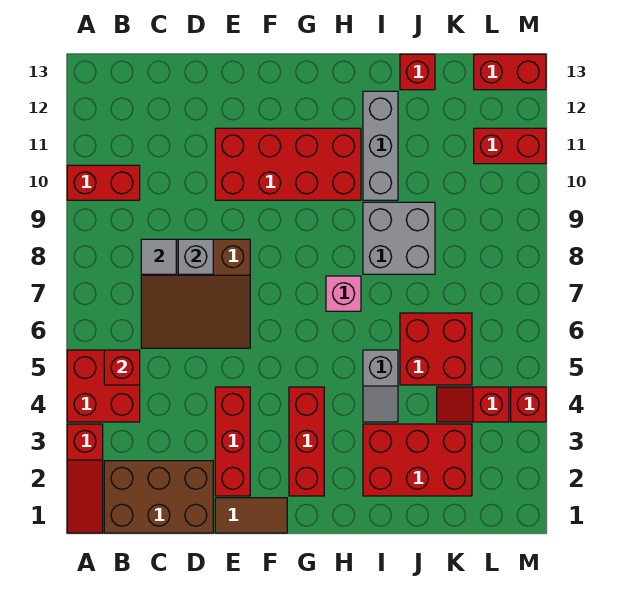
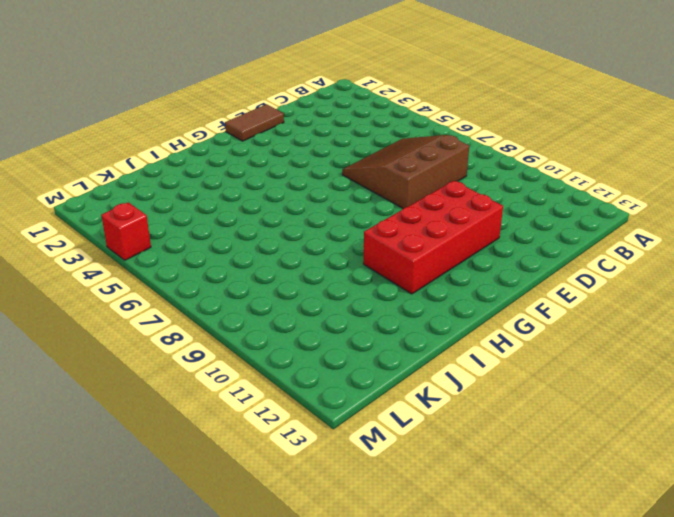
none -> red 1x3 slope [67,424,103,533]
none -> red 2x2 brick [67,350,140,422]
none -> red 1x2 brick [67,165,140,200]

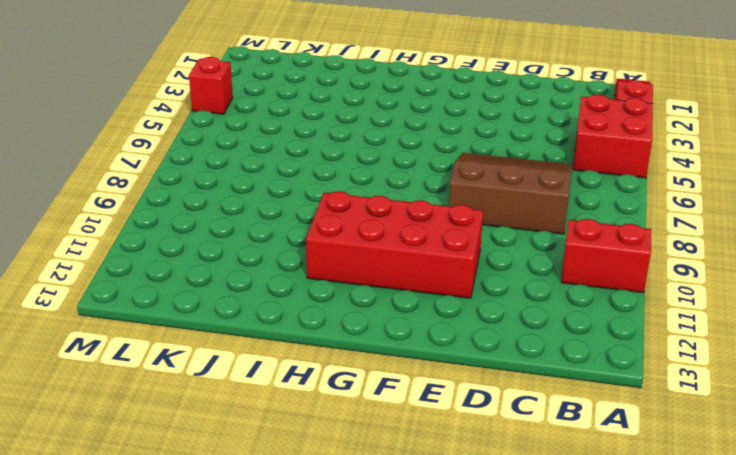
none -> brown 2x3 brick [104,461,213,533]
none -> brown 1x2 tile [215,498,287,533]
none -> red 1x3 brick [215,387,250,496]

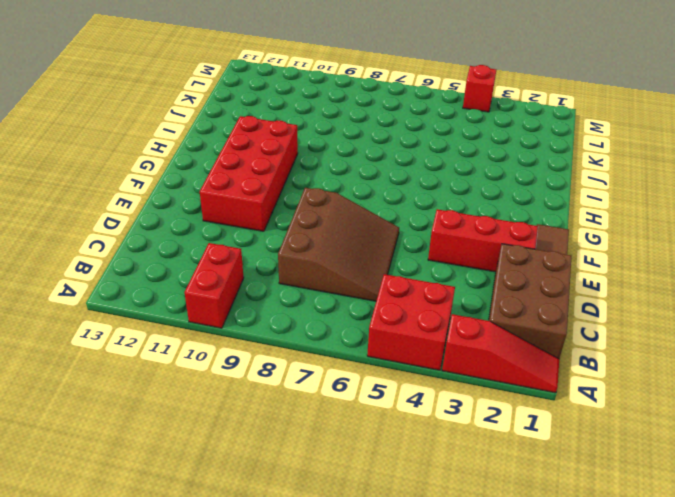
none -> red 1x3 brick [289,387,324,496]
none -> pink 1x1 brick [326,276,361,311]
none -> red 2x3 brick [363,424,472,496]

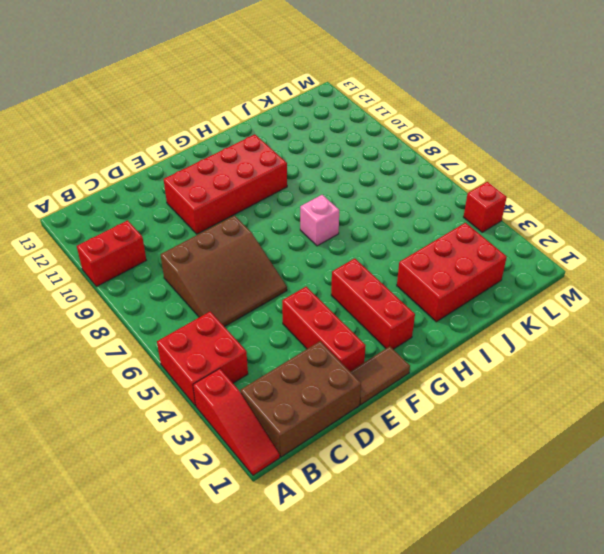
none -> grey 1x2 slope [363,350,398,422]
none -> grey 2x2 brick [363,202,435,274]
none -> grey 1x3 brick [363,91,398,200]

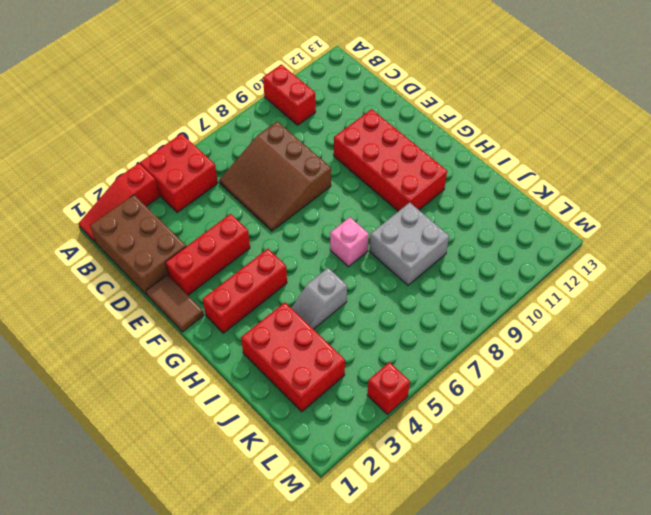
none -> grey 1x3 brick [363,91,398,200]
none -> red 2x2 brick [400,313,472,385]
none -> red 1x1 brick [400,54,435,90]

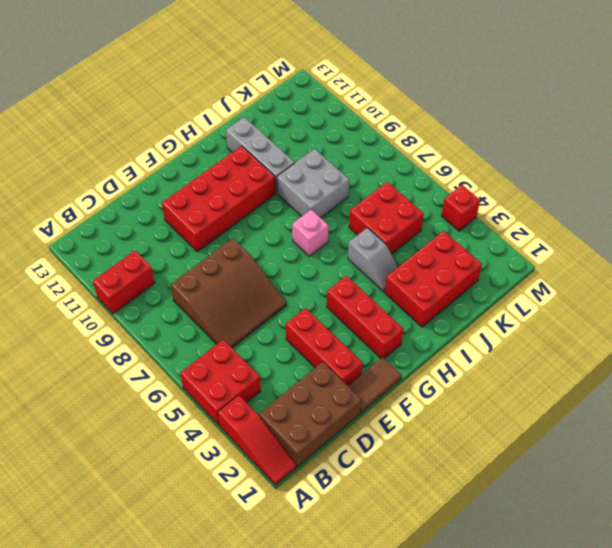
none -> red 1x1 brick [400,54,435,90]
none -> red 1x2 slope [437,387,509,422]
none -> red 1x2 brick [474,128,546,164]

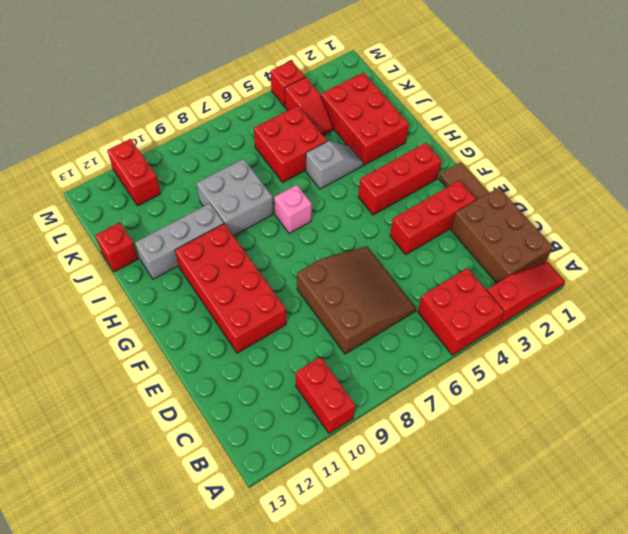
none -> red 1x2 brick [474,54,546,90]
none -> red 1x1 brick [104,350,140,385]
none -> grey 1x1 tile [141,239,176,274]

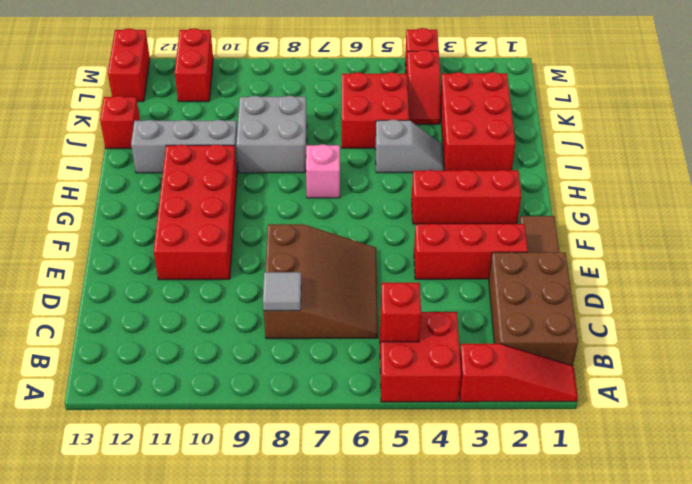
none -> red 1x2 brick [67,165,140,200]
none -> grey 1x1 brick [178,239,213,274]

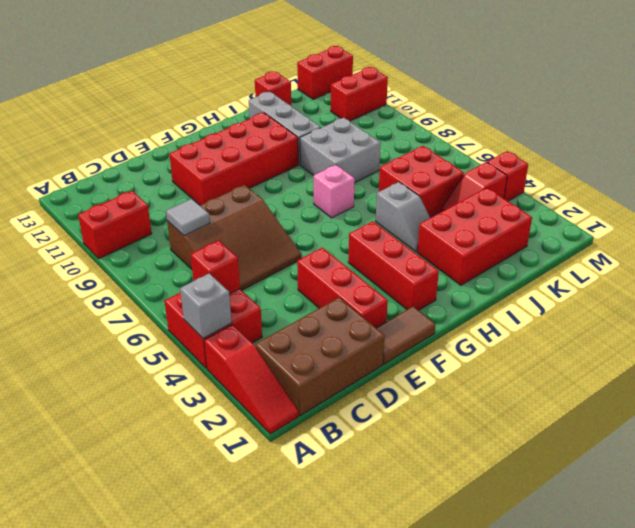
grey 1x1 brick [180,274,232,338] -> grey 1x1 brick moved to [178,239,213,274]

